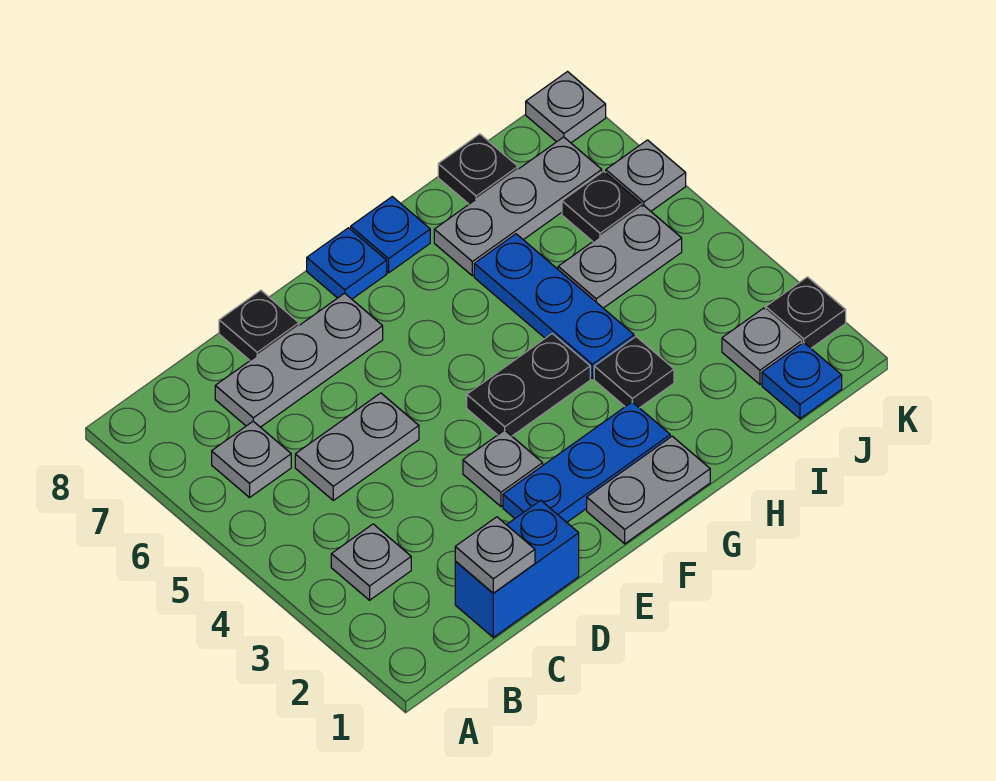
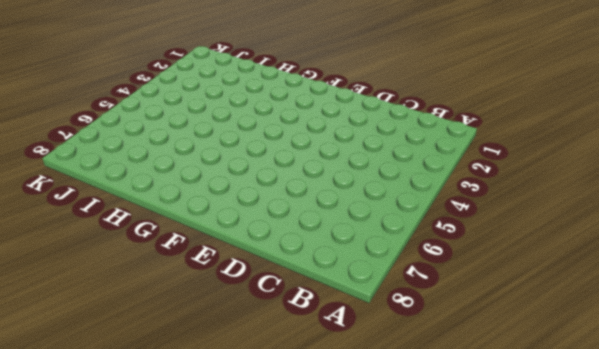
none -> grey 1x1 plate [331,524,411,600]
none -> grey 1x1 plate [212,421,291,497]
none -> blue 1x2 brick [455,500,579,637]

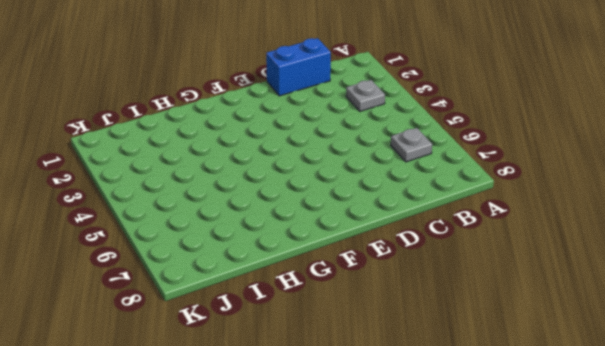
none -> grey 1x2 plate [295,393,419,500]
none -> grey 1x3 plate [215,293,383,427]
none -> black 1x1 plate [219,290,299,360]

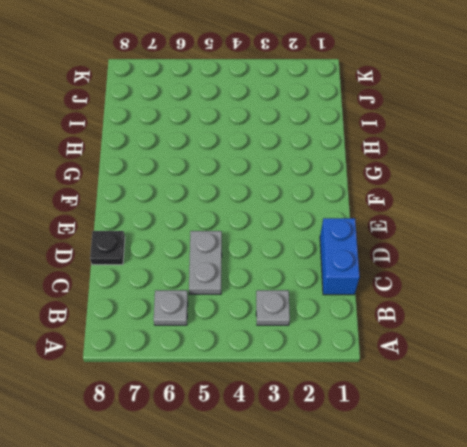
none -> grey 1x3 plate [215,293,383,427]
none -> blue 1x3 plate [503,402,670,522]
none -> grey 1x1 plate [463,430,543,506]

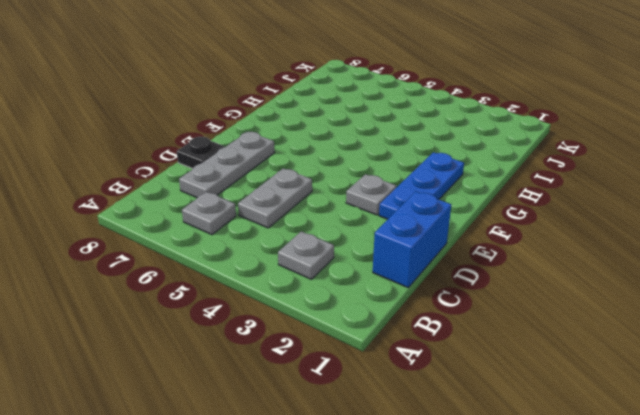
none -> grey 1x2 plate [587,436,710,544]
none -> black 1x2 plate [467,334,590,436]
none -> blue 1x1 plate [307,228,387,299]

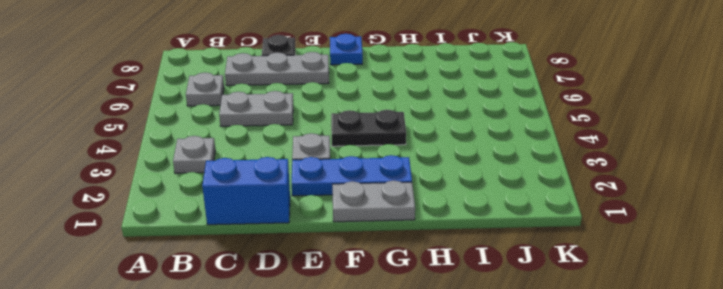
none -> blue 1x1 plate [351,197,430,273]
none -> black 1x1 plate [594,337,674,408]
none -> blue 1x3 plate [474,234,634,378]

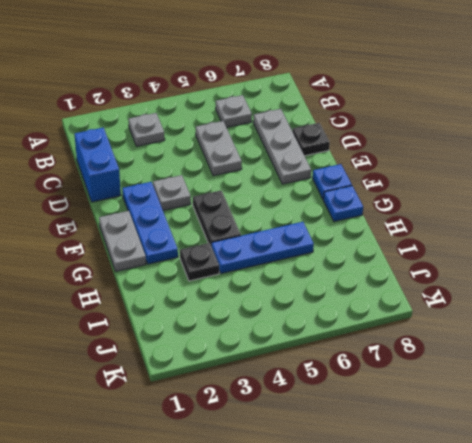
none -> grey 1x3 plate [434,137,602,276]
none -> grey 1x2 plate [558,205,682,308]
none -> black 1x1 plate [438,134,518,204]

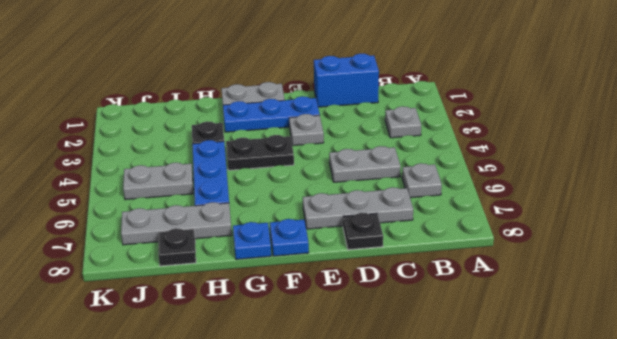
none -> blue 1x1 plate [762,342,842,419]
none -> grey 1x1 plate [722,308,802,384]
none -> black 1x1 plate [562,171,642,241]

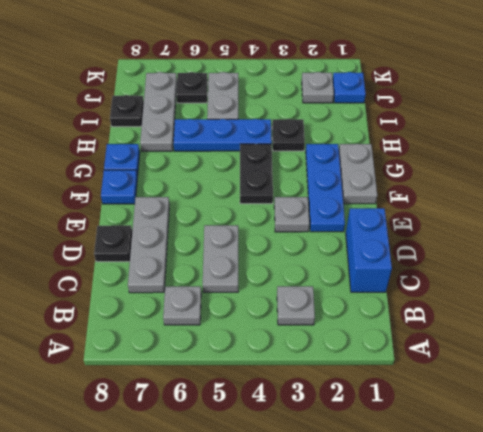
none -> black 1x1 plate [766,277,846,348]
none -> grey 1x1 plate [606,140,686,211]
none -> grey 1x1 plate [526,72,606,143]

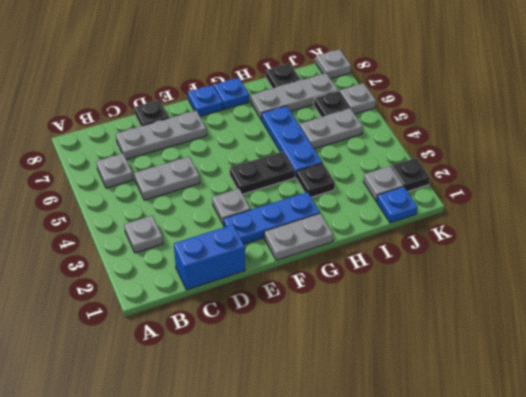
none -> grey 1x1 plate [455,517,535,593]

